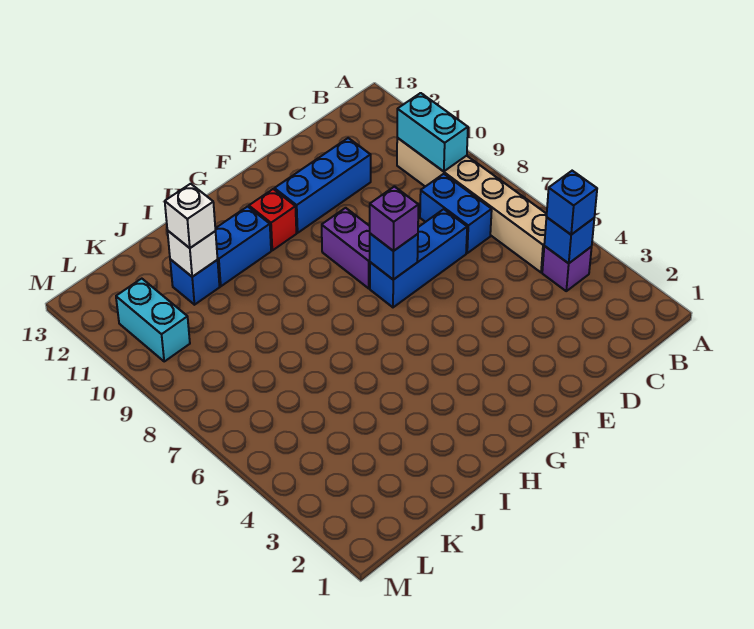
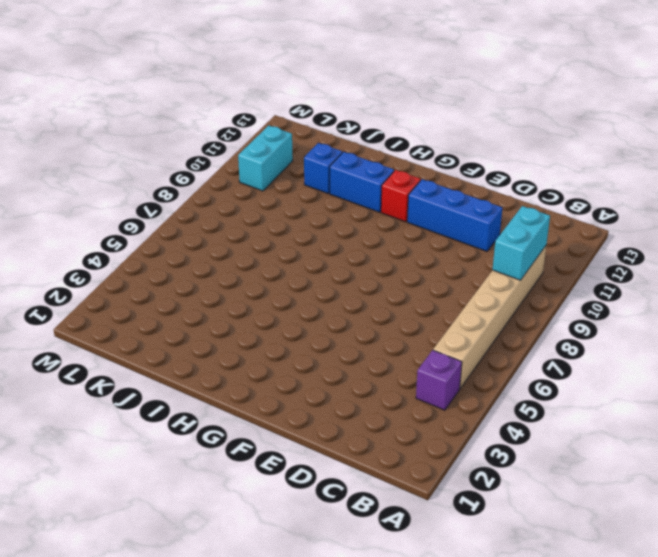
none -> blue 1x2 brick [420,174,492,253]
none -> blue 1x3 brick [370,209,467,307]
none -> purple 1x2 brick [322,208,370,288]

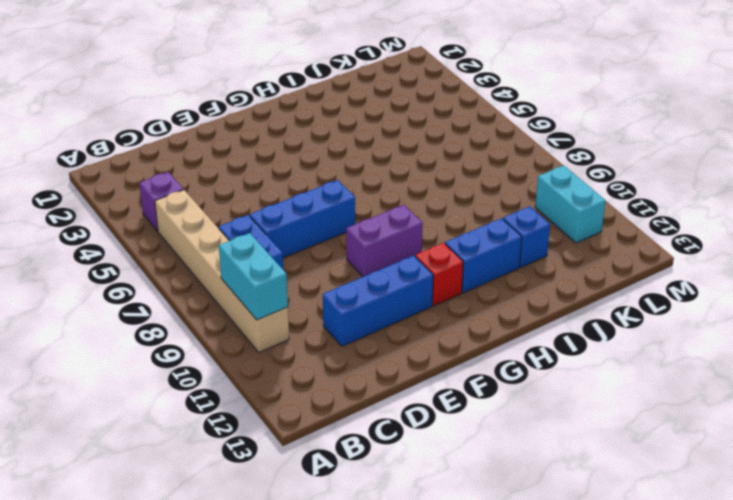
purple 1x2 brick [346,205,423,277] -> purple 1x2 brick turned to [322,208,370,288]
none -> blue 1x1 brick [544,217,594,263]
none -> blue 1x1 brick [370,234,418,280]
none -> white 1x1 brick [167,230,218,277]

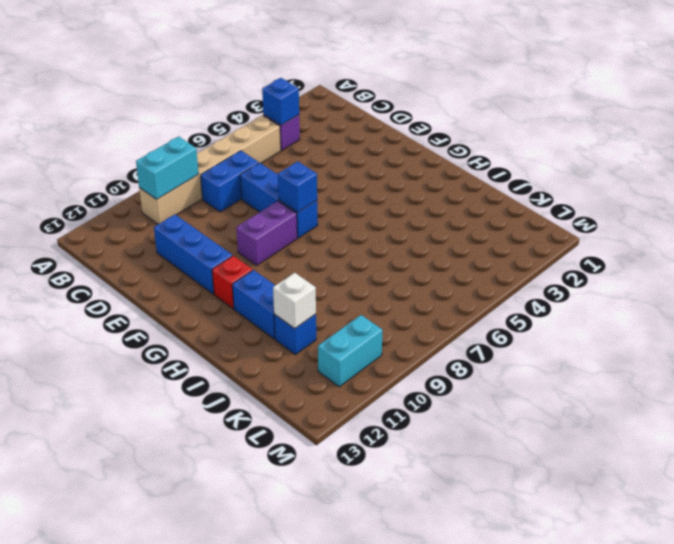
none -> blue 1x1 brick [547,171,597,235]
none -> purple 1x1 brick [370,187,418,251]
none -> white 1x1 brick [165,184,215,248]

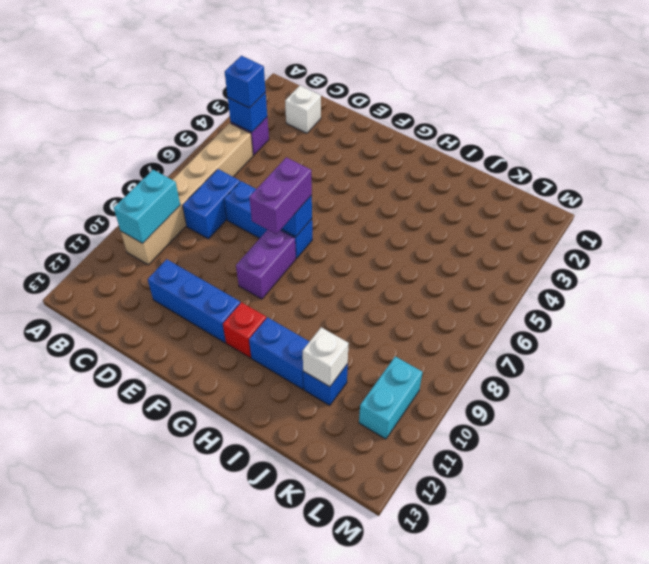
white 1x1 brick [285,86,321,133] -> white 1x1 brick moved to [165,184,215,248]
purple 1x2 brick [249,157,312,234] -> purple 1x1 brick [370,187,418,251]

